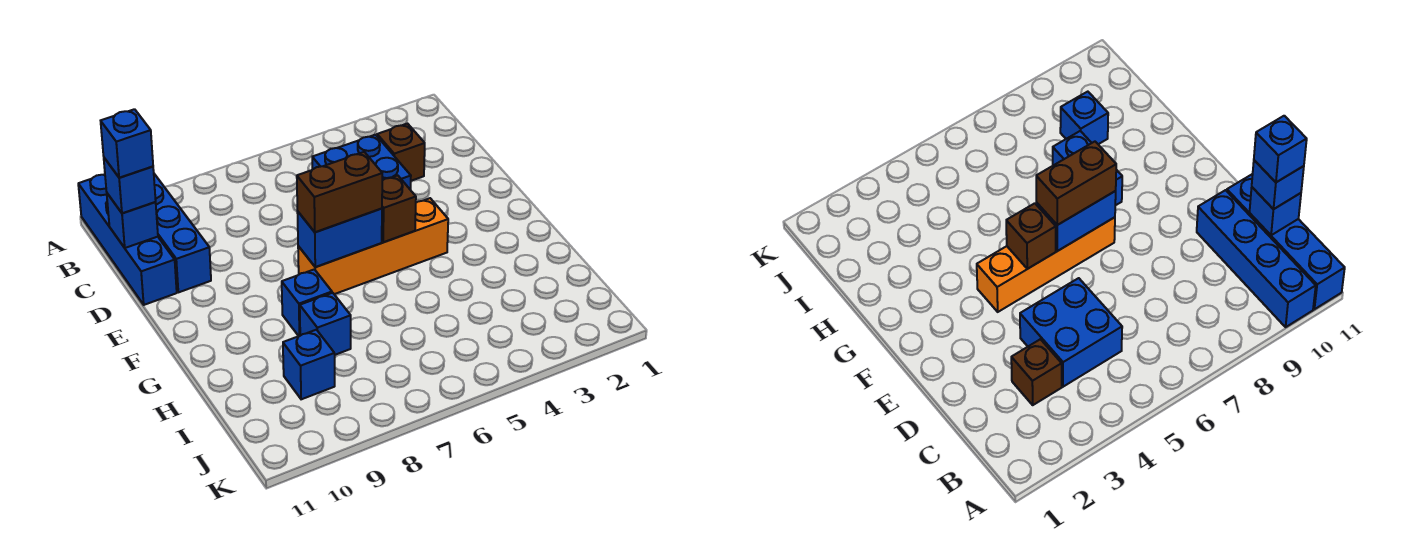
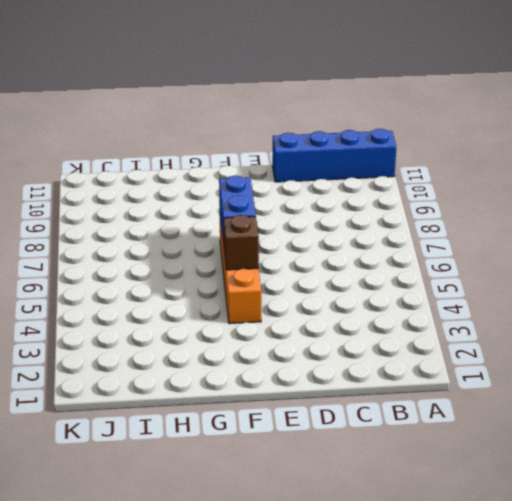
none -> blue 1x4 brick [154,174,211,292]
none -> brown 1x1 brick [377,124,425,181]
none -> blue 2x2 brick [312,135,411,190]

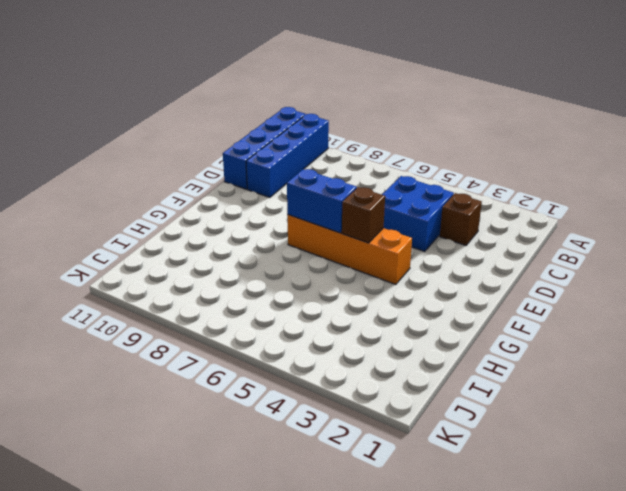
none -> blue 1x1 brick [282,269,332,336]
none -> blue 1x1 brick [300,293,351,355]
none -> blue 1x1 brick [283,330,335,399]

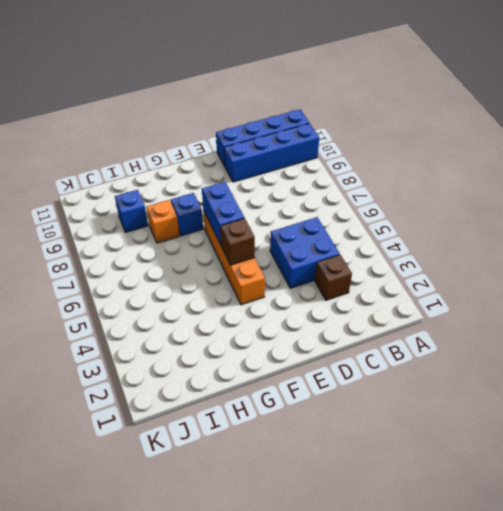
orange 1x1 brick [147,200,180,243] -> blue 1x1 brick [300,293,351,355]
none -> blue 1x1 brick [107,194,158,248]
none -> blue 1x1 brick [104,158,156,213]
none -> brown 1x2 brick [297,152,382,232]

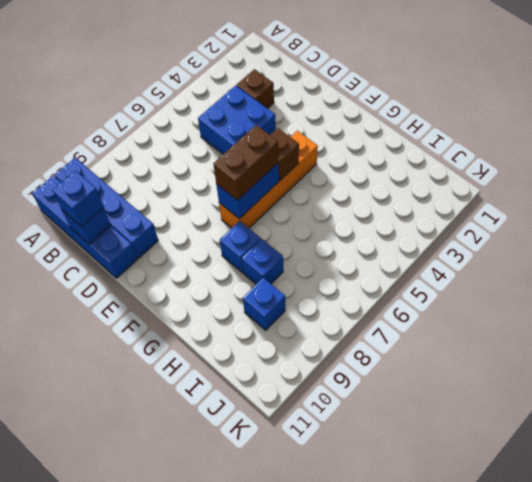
none -> blue 1x1 brick [101,109,153,178]

